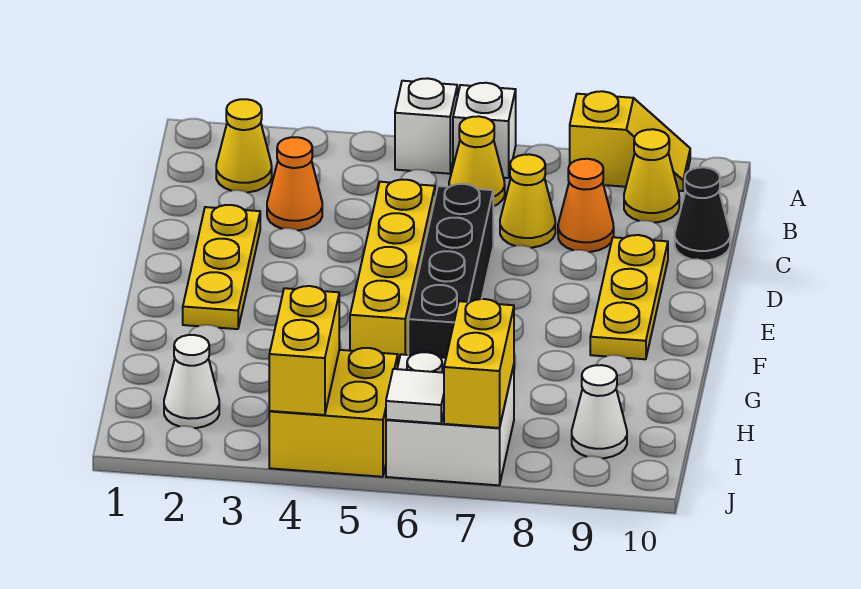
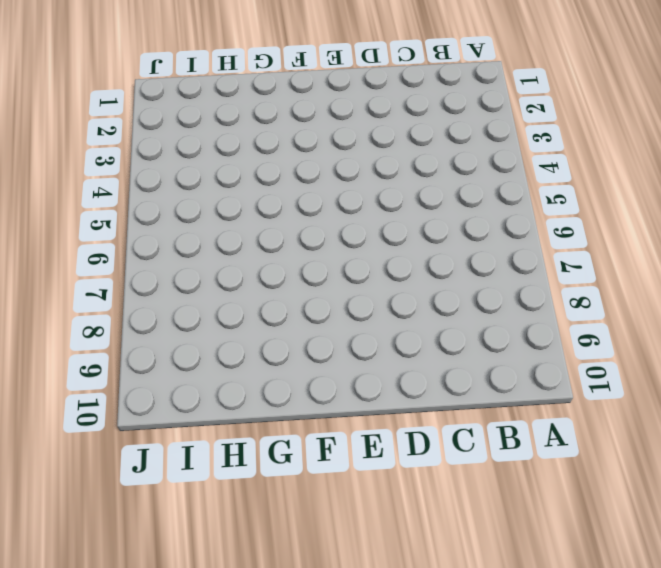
none -> white 1x1 brick [395,78,457,174]
none -> white 1x1 brick [453,83,516,178]
none -> yellow 1x2 slope [570,91,690,191]

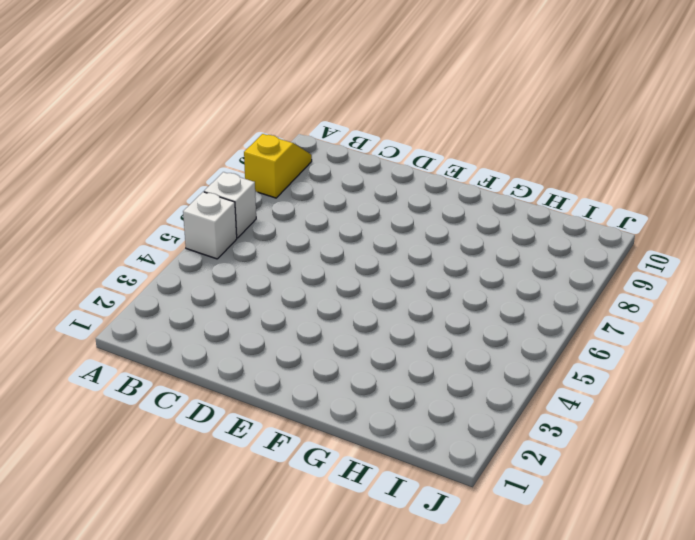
none -> yellow 1x1 cone [216,99,272,192]
none -> yellow 1x1 cone [449,116,505,206]
none -> yellow 1x1 cone [624,129,679,222]

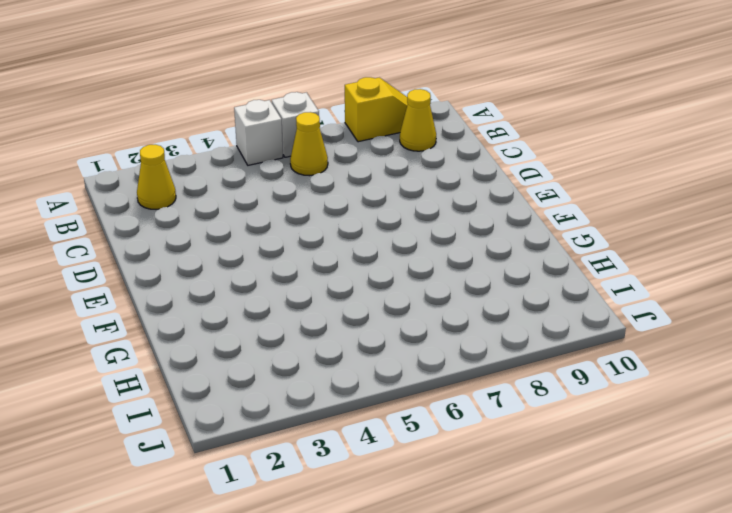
none -> orange 1x1 cone [267,137,322,230]
none -> yellow 1x1 cone [500,154,555,248]
none -> orange 1x1 cone [558,159,614,252]

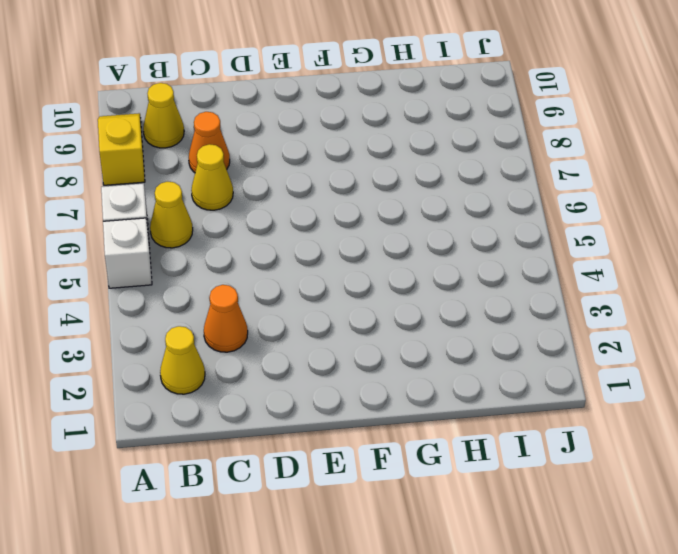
none -> black 1x1 cone [675,167,730,260]
none -> yellow 1x3 plate [183,205,260,329]
none -> yellow 1x4 brick [350,180,435,363]

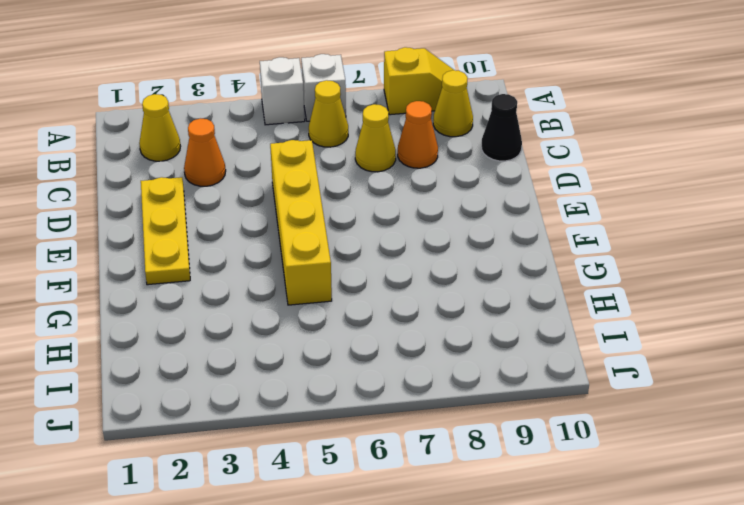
none -> black 1x4 brick [408,184,493,358]
none -> yellow 1x3 plate [590,235,668,359]
none -> white 1x1 cone [164,335,219,428]

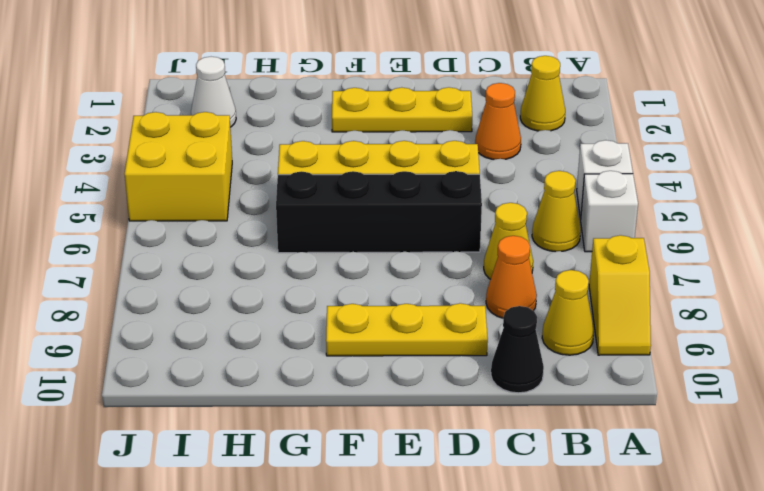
none -> white 2x2 brick [386,352,514,485]
none -> white 1x1 cone [572,365,627,458]
none -> yellow 1x2 brick [269,286,339,415]

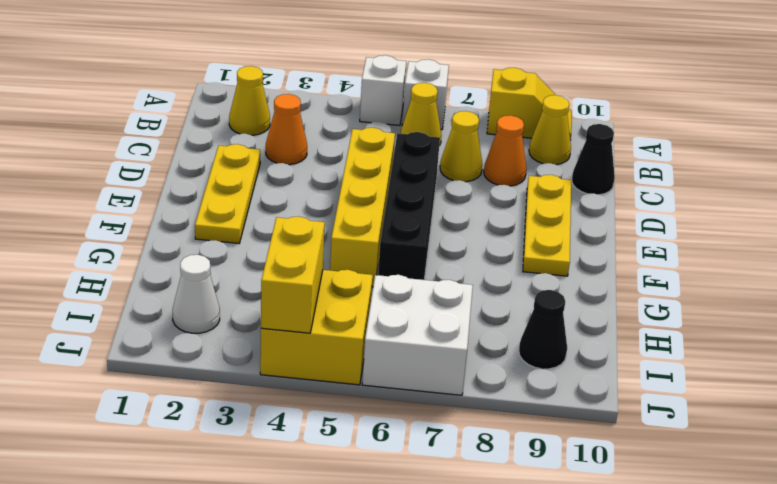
black 1x1 cone [519,290,567,369] -> white 1x1 cone [572,365,627,458]
none -> yellow 1x2 brick [444,299,514,428]
none -> white 1x1 tile [386,369,444,424]

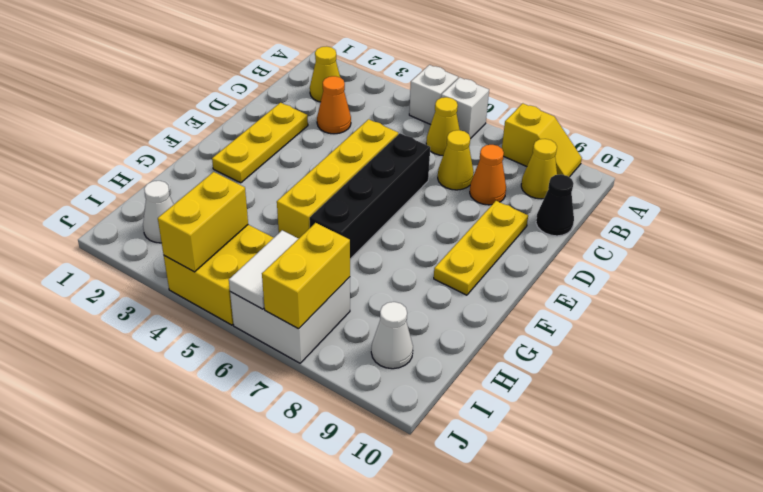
white 1x2 tile [229,230,298,309] -> white 1x1 tile [386,369,444,424]

